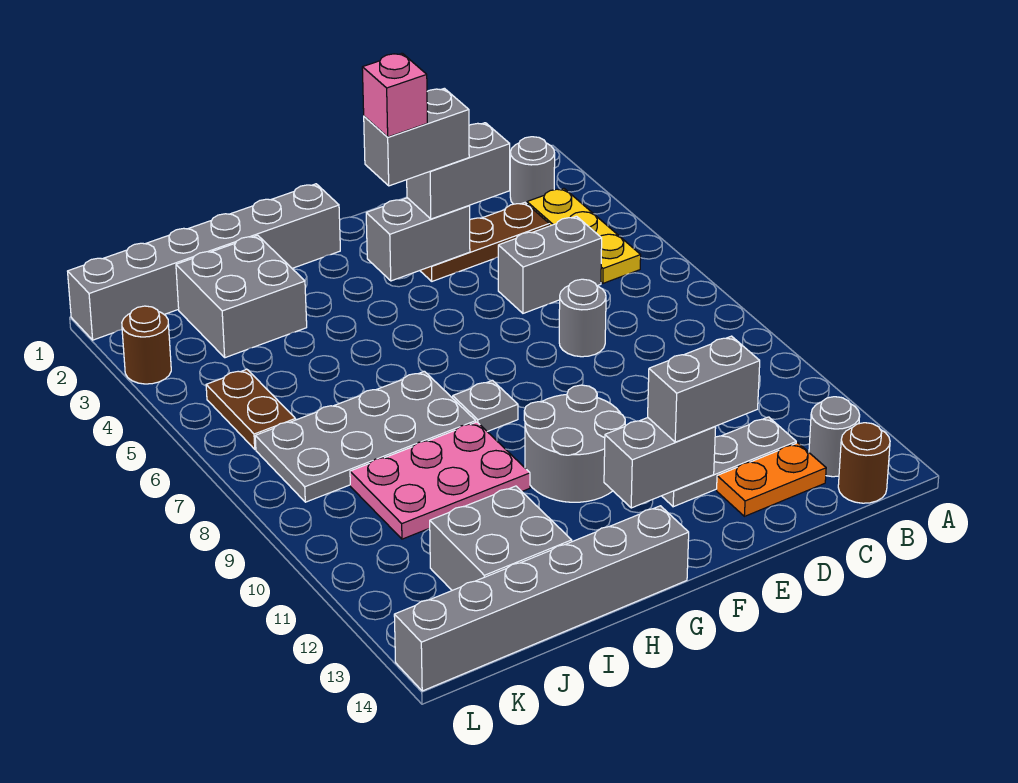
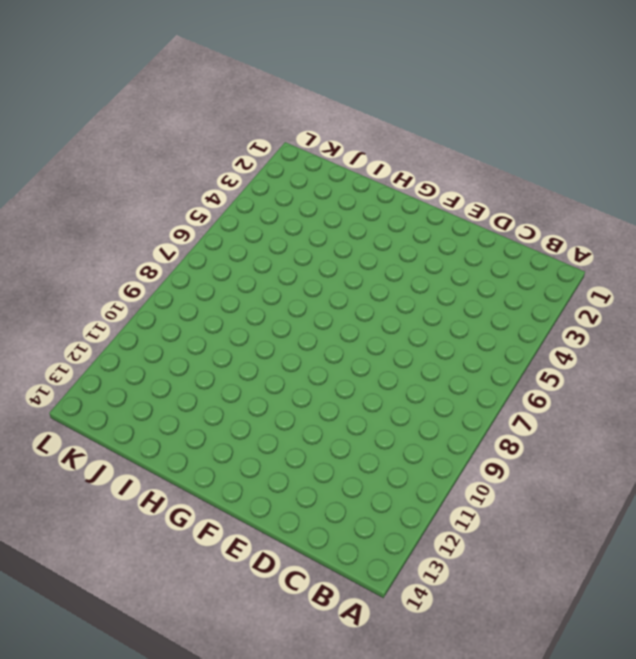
none -> grey 1x1 round brick [510,137,555,204]
none -> yellow 1x3 plate [527,188,641,283]
none -> grey 1x1 round brick [809,397,860,477]

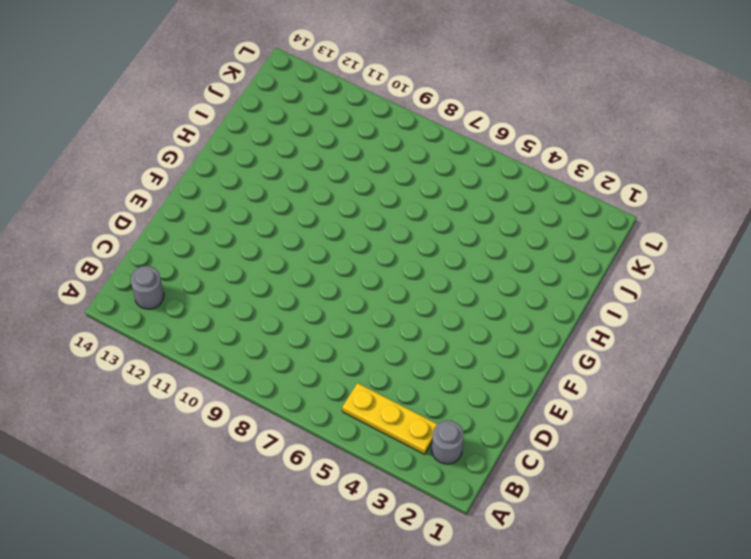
none -> brown 1x1 round brick [838,423,890,503]
none -> brown 1x3 plate [420,203,549,281]
none -> grey 1x2 brick [498,216,602,313]

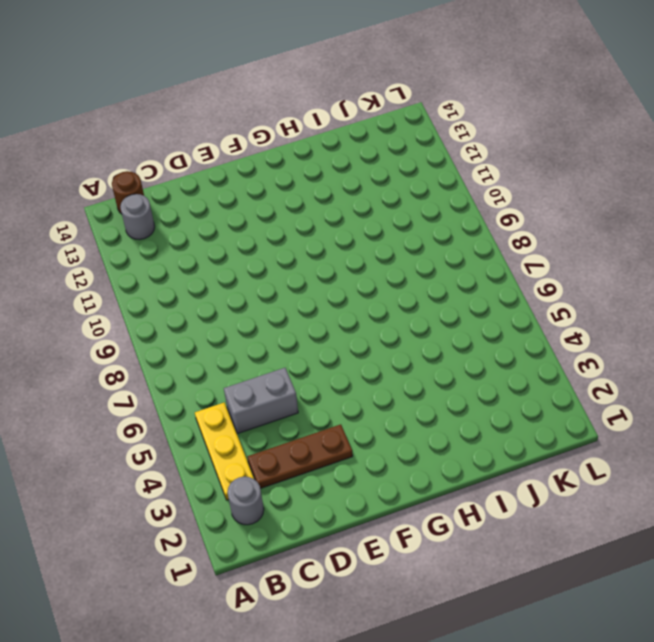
none -> grey 1x3 plate [662,417,796,507]
none -> orange 1x2 plate [717,443,826,516]
none -> grey 1x1 round brick [559,279,606,357]

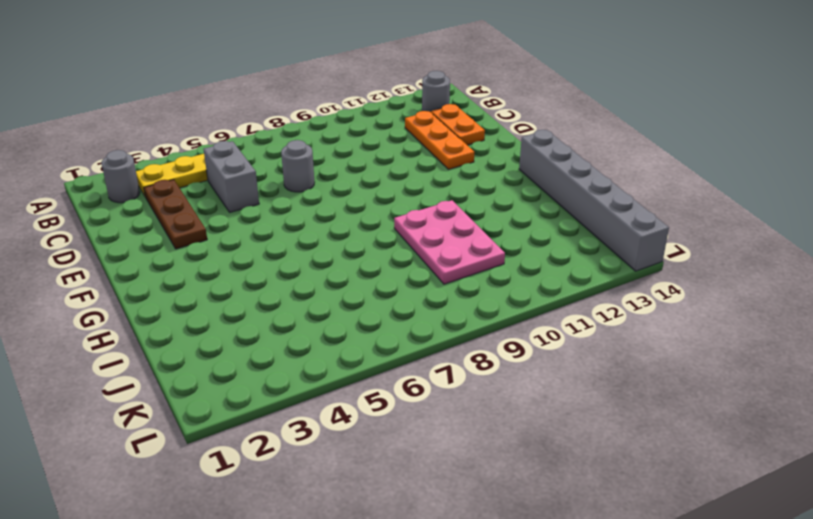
orange 1x3 plate [405,111,474,169] -> grey 1x3 plate [662,417,796,507]
none -> brown 1x1 round brick [838,423,890,503]
none -> grey 2x2 round brick [524,385,625,502]
none -> grey 1x6 brick [68,184,340,340]

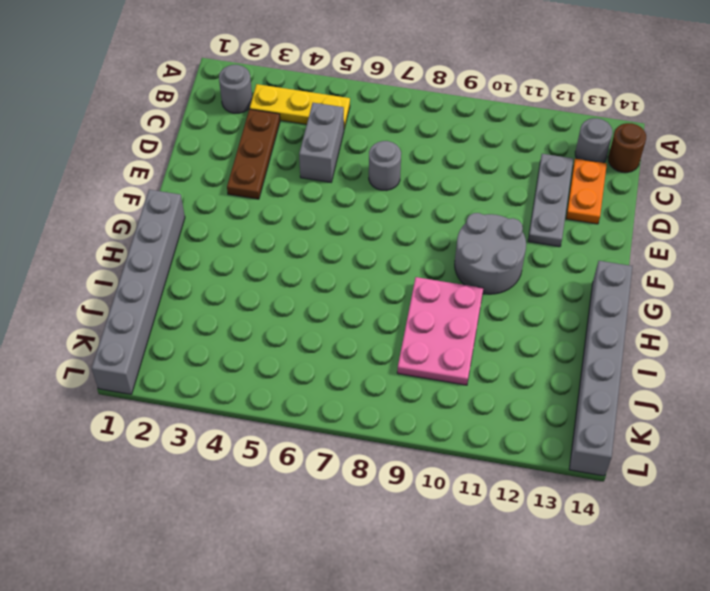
none -> grey 1x1 plate [453,380,518,431]
none -> grey 2x4 plate [255,371,476,502]
none -> grey 2x2 brick [176,235,307,358]

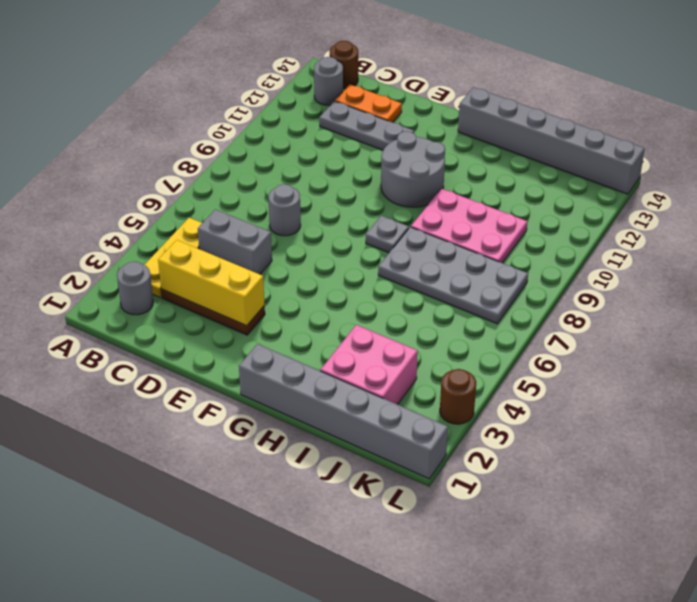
yellow 1x3 brick [158,240,265,326] -> grey 1x2 brick [366,198,470,281]
pink 2x2 brick [320,325,418,405] -> grey 2x2 brick [176,235,307,358]
none -> grey 2x2 brick [430,486,572,590]
none -> brown 1x2 plate [206,369,296,449]
none -> grey 1x2 brick [604,418,716,508]

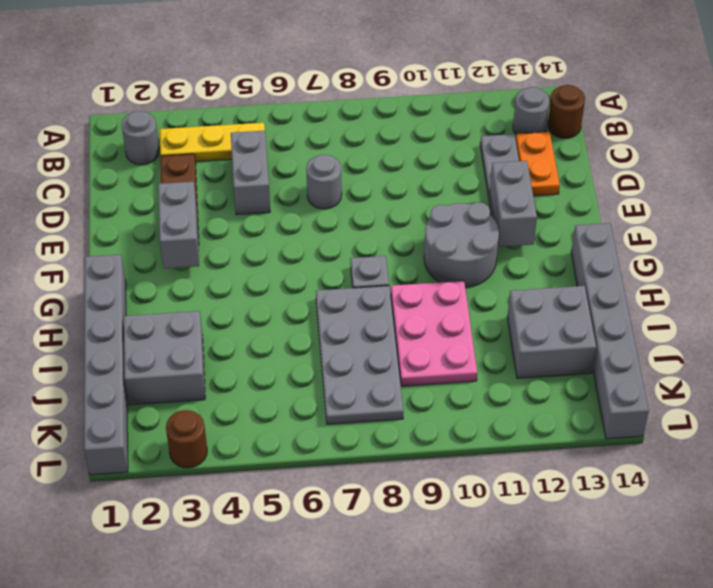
none -> brown 1x2 plate [206,369,296,449]
none -> grey 1x2 brick [407,123,510,219]
none -> grey 1x2 brick [648,336,760,442]

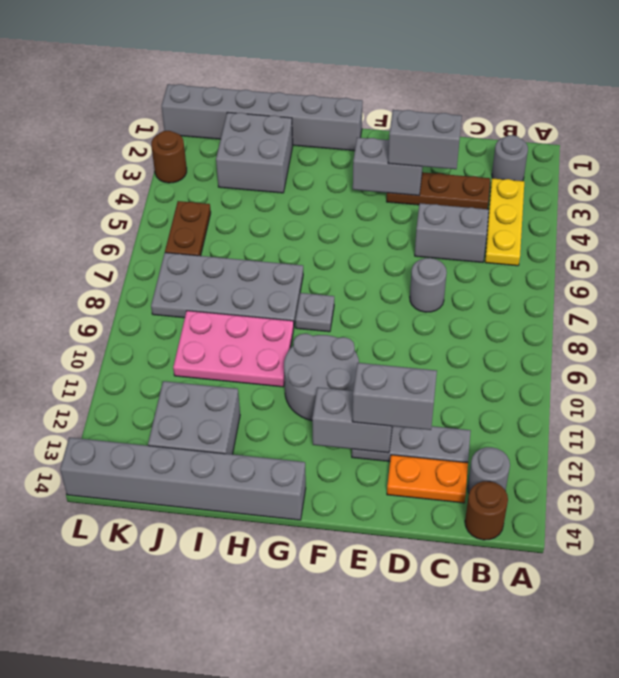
none -> grey 1x2 brick [364,88,469,186]
none -> pink 1x1 brick [362,53,427,137]

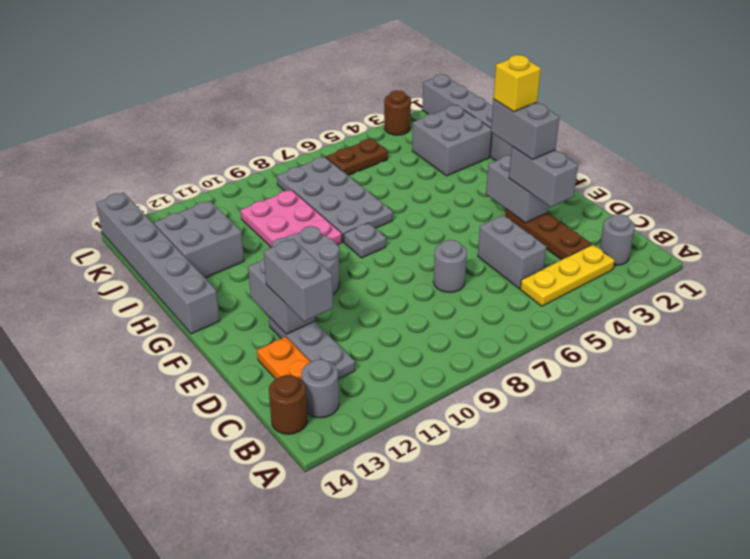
yellow 1x1 brick [493,55,541,112] -> pink 1x1 brick [362,53,427,137]

